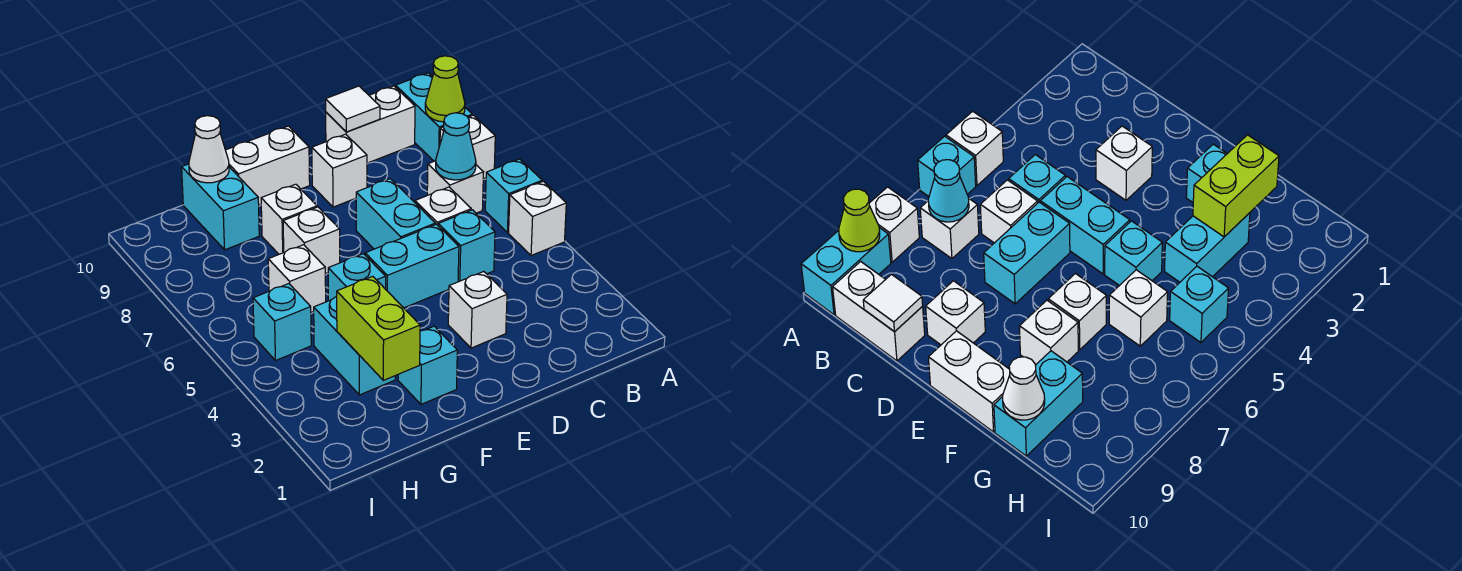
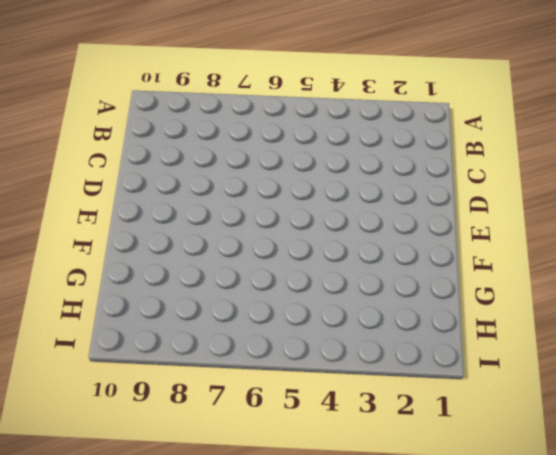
none -> white 1x1 brick [509,181,566,256]
none -> cyan 1x1 brick [485,159,542,233]
none -> white 1x1 brick [440,115,495,179]

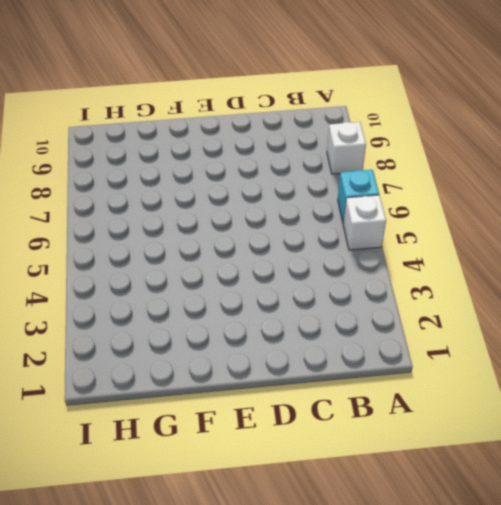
none -> cyan 1x2 brick [396,73,472,161]
none -> white 1x1 brick [427,161,483,213]
none -> white 1x2 brick [326,86,415,163]

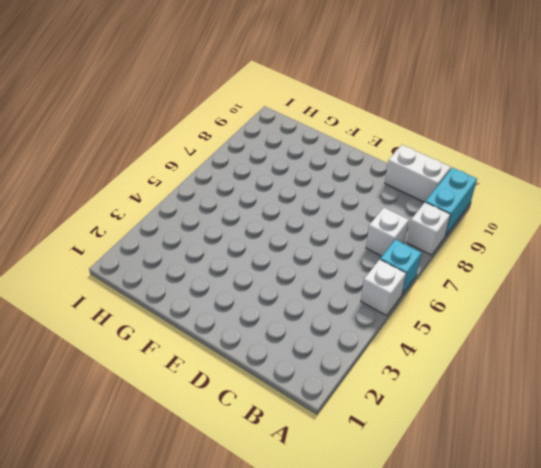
none -> cyan 1x1 brick [438,210,495,282]
none -> white 1x1 brick [415,187,471,225]
none -> white 1x1 brick [448,272,507,348]

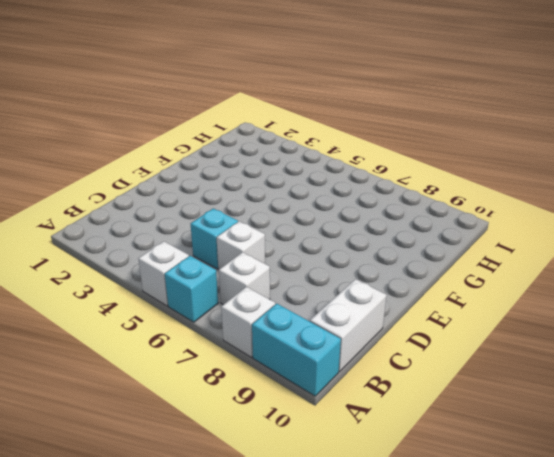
none -> white 1x1 brick [448,272,507,348]
none -> cyan 1x2 brick [365,224,459,308]
none -> cyan 1x2 brick [356,179,435,249]

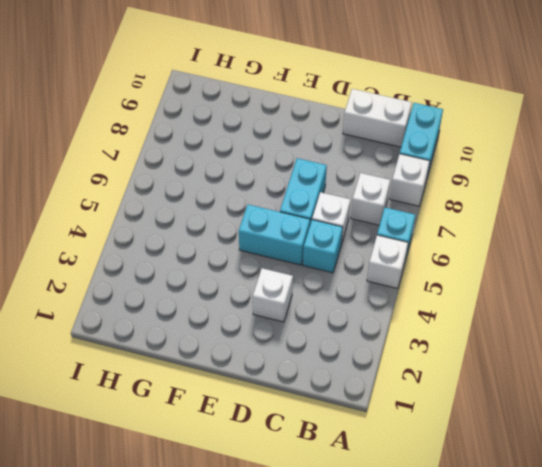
none -> white 1x1 brick [312,134,367,207]
none -> white 1x2 brick [226,126,310,205]
none -> cyan 1x1 brick [398,326,457,404]

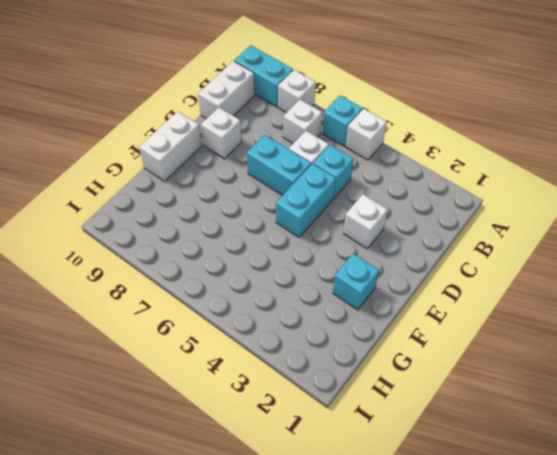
none -> cyan 1x1 brick [328,254,386,301]
none -> white 1x1 brick [283,207,340,274]
none -> white 1x1 brick [261,184,317,254]

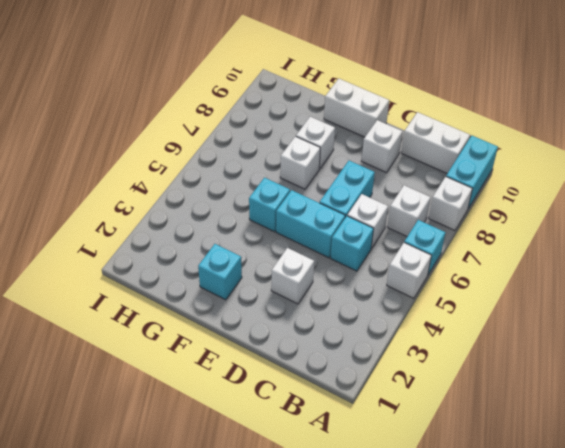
none -> cyan 1x2 brick [314,297,395,395]
none -> white 1x1 brick [268,245,326,312]
none -> cyan 1x2 brick [182,164,259,250]

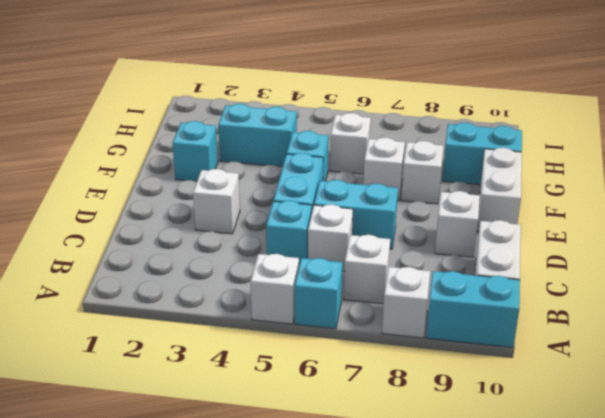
none -> cyan 1x1 brick [253,284,311,361]
none -> lime 1x1 cone [425,56,465,122]
none -> cyan 1x1 cone [436,113,476,180]

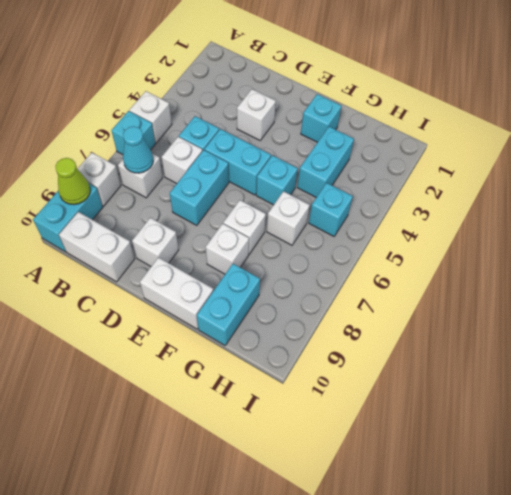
none -> white 1x1 tile [326,86,380,132]
none -> lime 1x2 brick [337,276,420,380]
none -> white 1x1 cone [189,116,229,183]

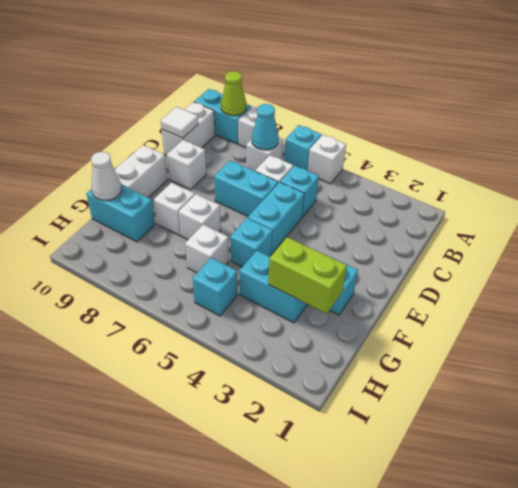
none -> white 1x1 brick [448,272,507,348]

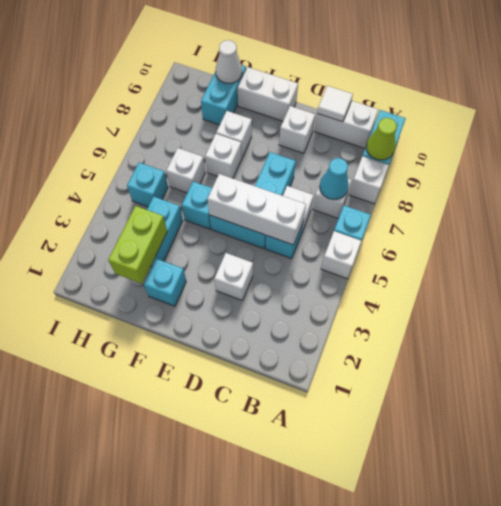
white 1x3 brick [208,174,306,245] -> none

